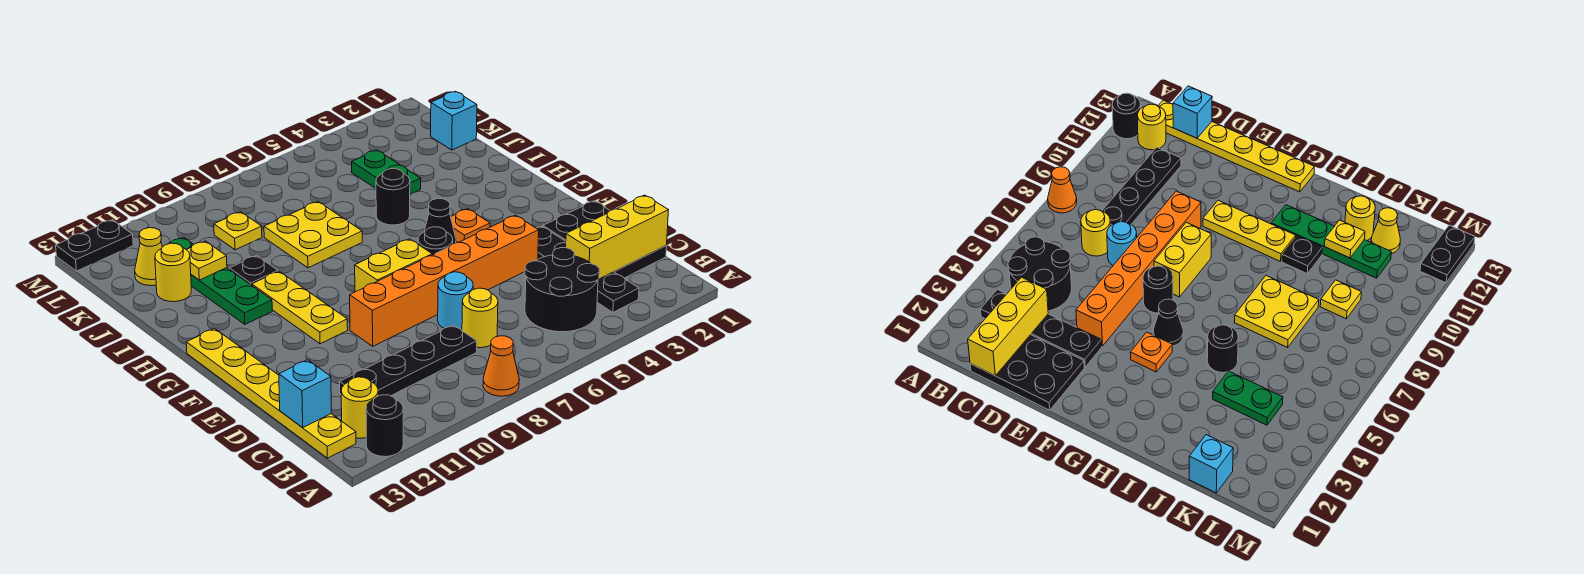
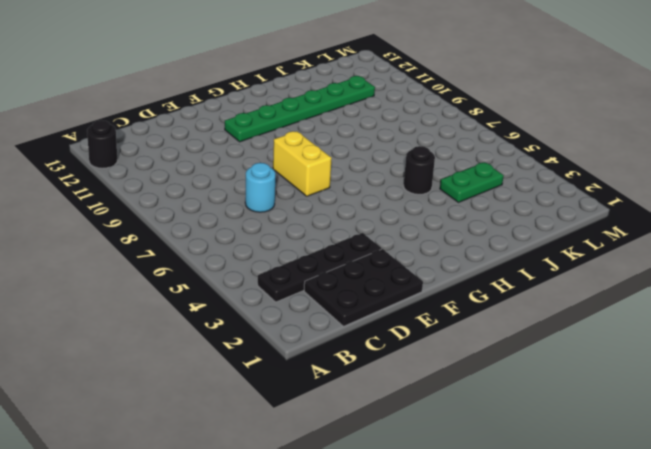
green 1x6 plate [225,76,375,142] -> green 1x4 plate [171,238,272,324]
none -> orange 1x1 cone [483,336,519,396]
none -> black 2x2 round brick [525,248,599,332]
none -> yellow 1x1 round brick [341,377,378,438]

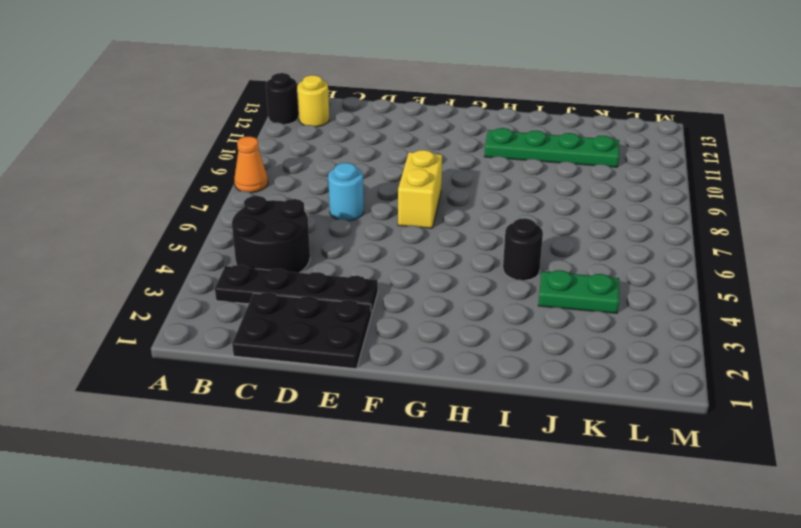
none -> yellow 1x6 plate [186,329,356,458]
none -> yellow 1x1 round brick [462,288,498,348]
none -> black 1x4 plate [340,325,477,396]

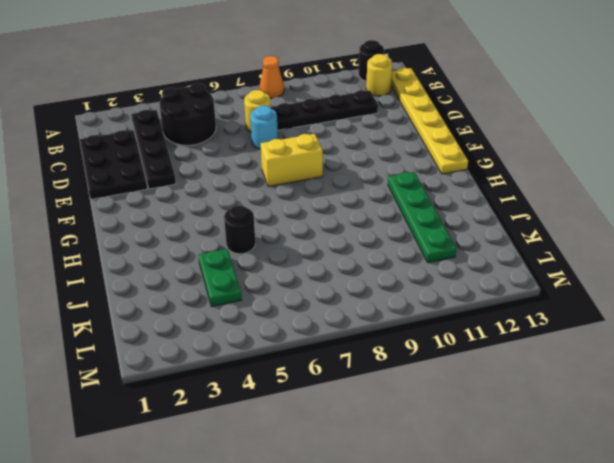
none -> orange 1x6 brick [350,215,539,346]
none -> black 1x1 round brick [418,227,453,255]
none -> yellow 1x3 plate [252,271,348,344]

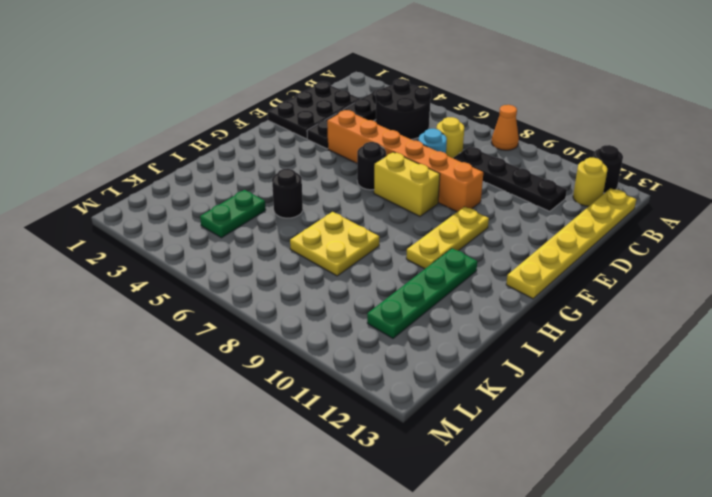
none -> orange 1x1 plate [451,209,490,243]
none -> black 1x1 cone [424,199,456,244]
none -> black 1x1 plate [229,256,278,285]

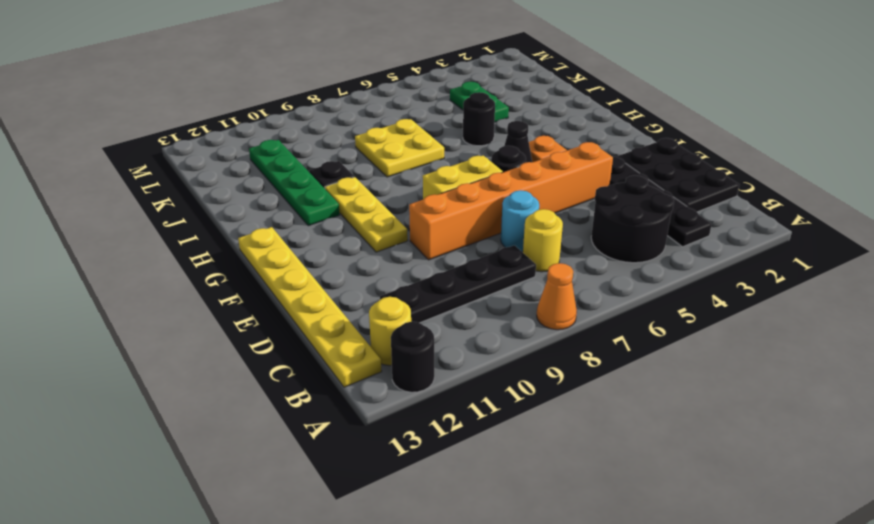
none -> yellow 1x1 round brick [155,243,191,302]
none -> cyan 1x1 brick [431,91,477,150]
none -> yellow 1x1 plate [214,212,262,250]

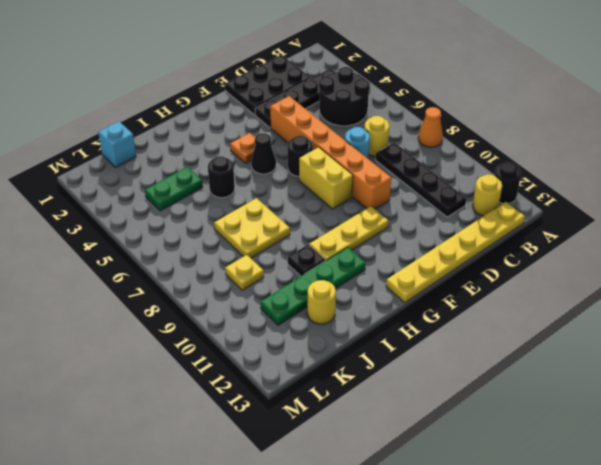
none -> yellow 1x1 cone [135,228,162,286]
none -> black 1x2 plate [56,220,133,271]
none -> yellow 1x3 brick [566,195,668,279]

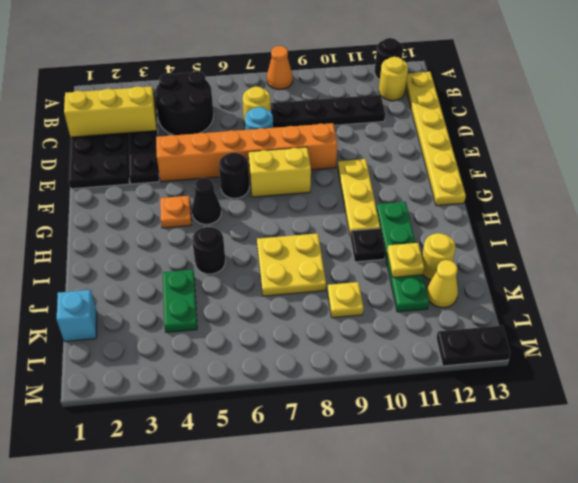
none -> cyan 1x1 brick [279,360,331,428]

